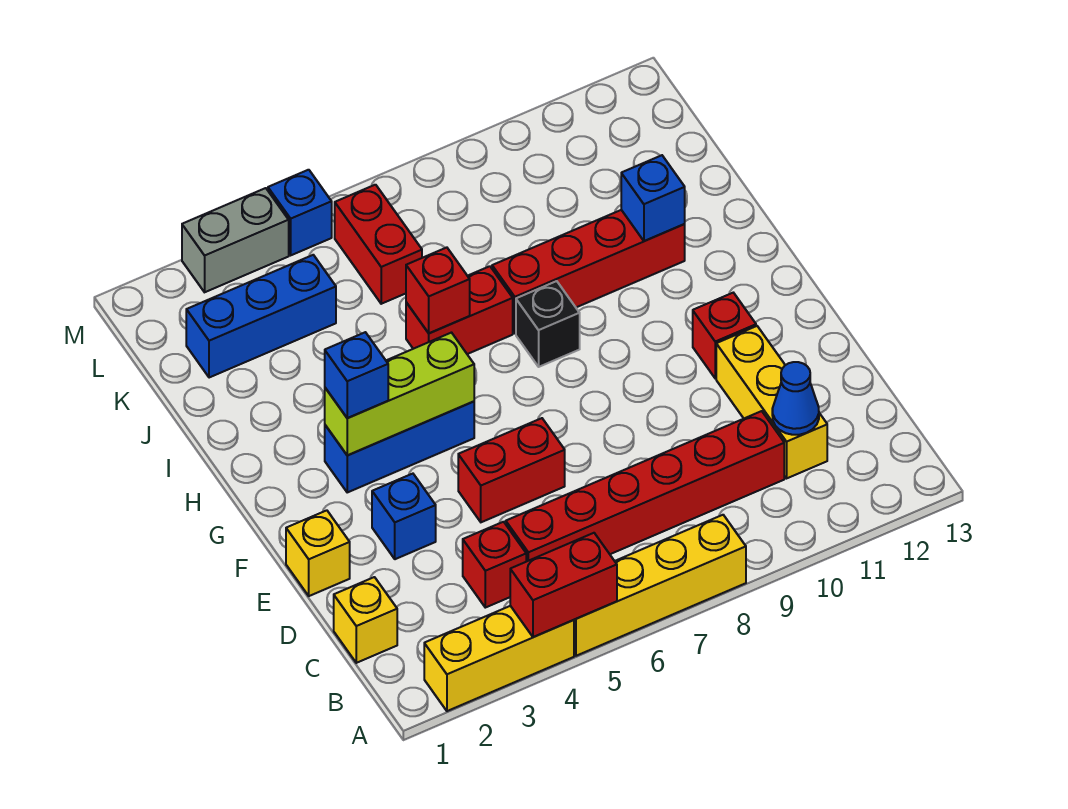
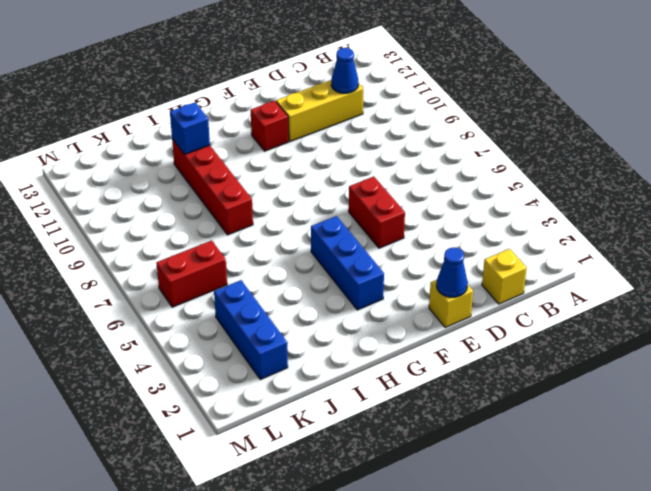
blue 1x1 cone [436,247,468,297] -> none
none -> yellow 1x3 brick [424,606,574,711]
none -> yellow 1x4 brick [574,515,746,656]
none -> red 1x1 brick [463,522,526,608]

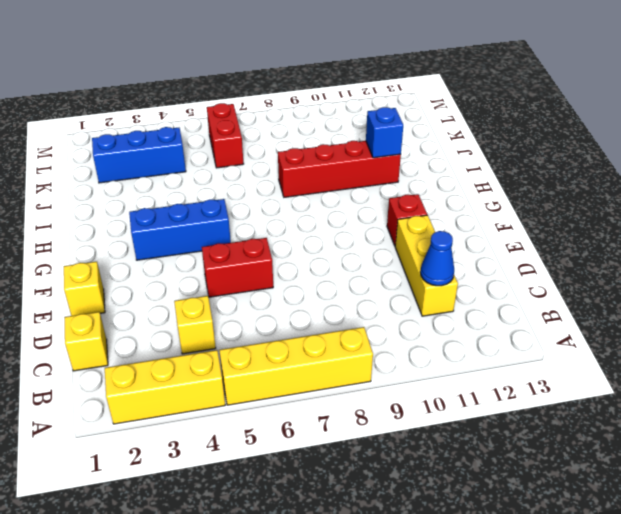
yellow 1x1 brick [174,296,216,354] -> red 1x1 brick [463,522,526,608]
none -> red 1x6 brick [506,411,784,562]
none -> blue 1x1 brick [372,474,436,559]
none -> black 1x1 brick [516,281,580,367]

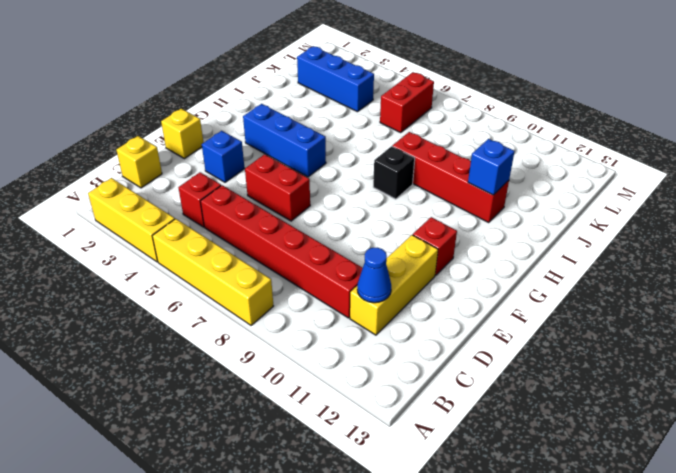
none -> red 1x2 brick [406,266,513,354]
none -> grey 1x2 brick [182,188,289,292]
none -> blue 1x1 brick [268,170,332,255]

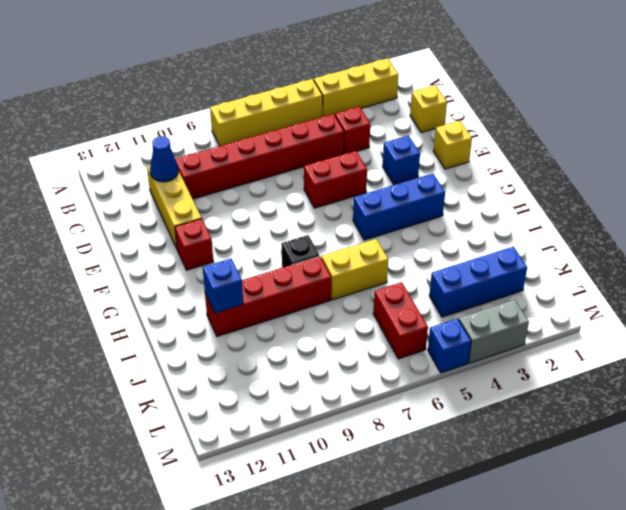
yellow 1x2 brick [321,239,388,300] -> red 1x2 brick [406,266,513,354]
none -> red 1x2 brick [510,533,617,637]
none -> lime 1x3 brick [325,333,474,455]
none -> red 1x1 brick [406,248,470,333]

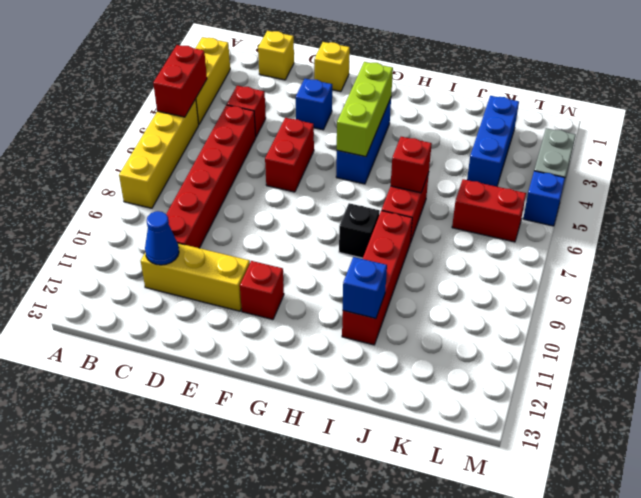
none -> blue 1x1 brick [325,332,388,418]

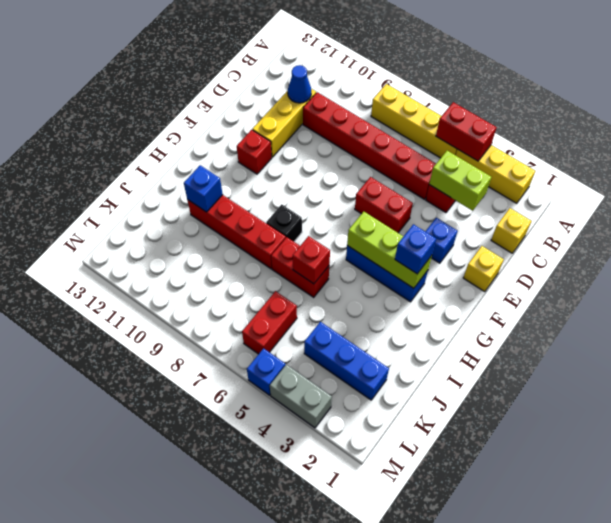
lime 1x2 brick [429,151,491,211] -> none

